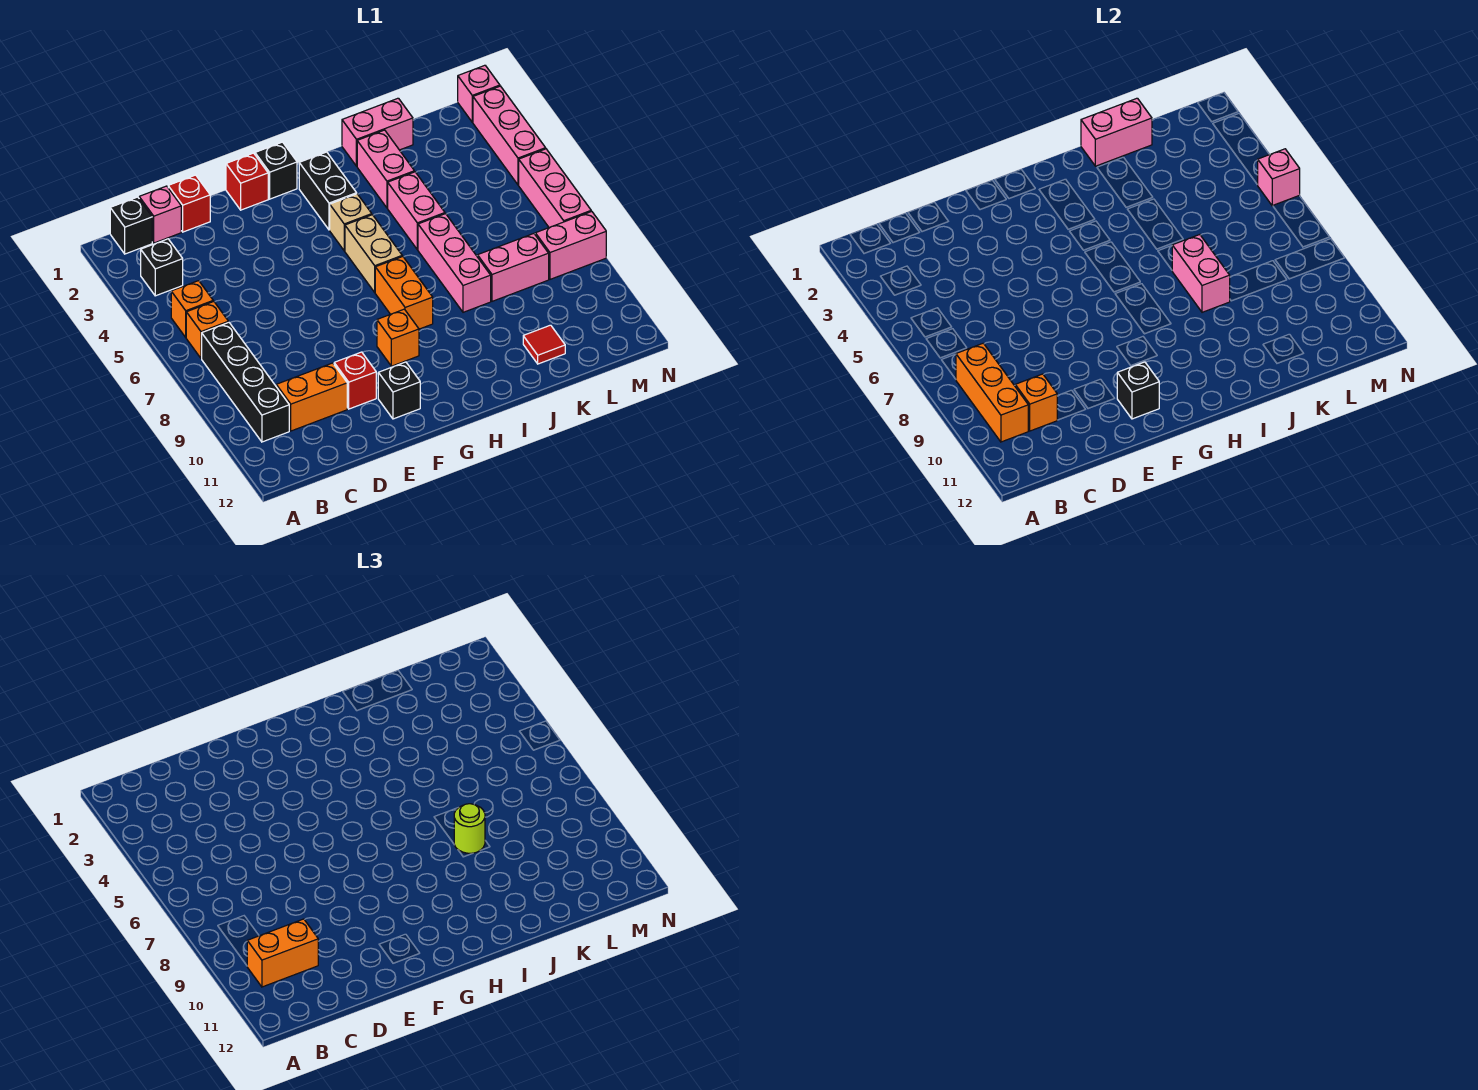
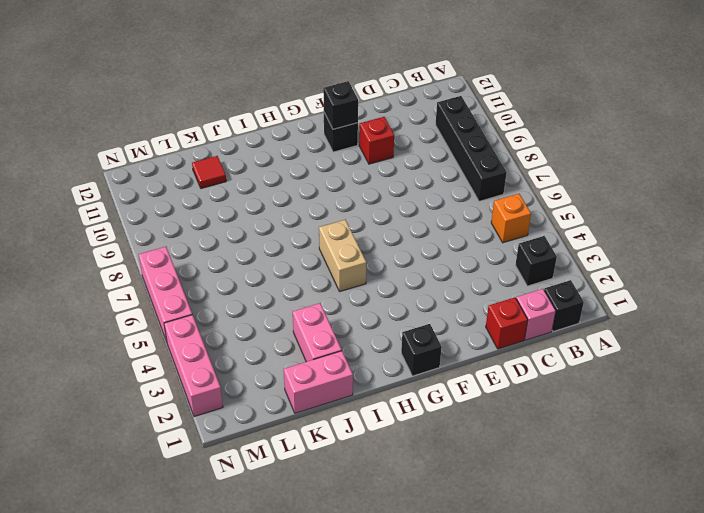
none -> orange 1x1 brick [186,301,228,358]
none -> orange 1x2 brick [276,363,347,431]
none -> red 1x1 brick [226,153,268,210]
none -> orange 1x1 brick [377,309,419,366]

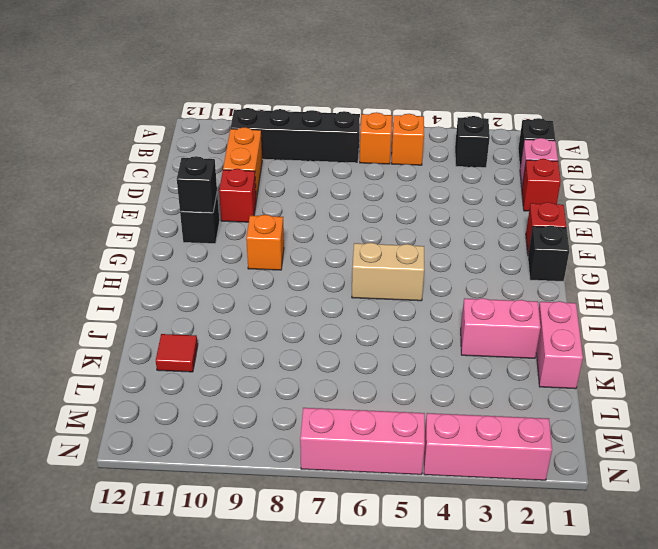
none -> black 1x2 brick [299,152,357,230]
none -> tan 1x1 brick [330,194,372,251]
none -> orange 1x2 brick [375,256,433,329]
none -> pink 1x2 brick [388,172,445,250]

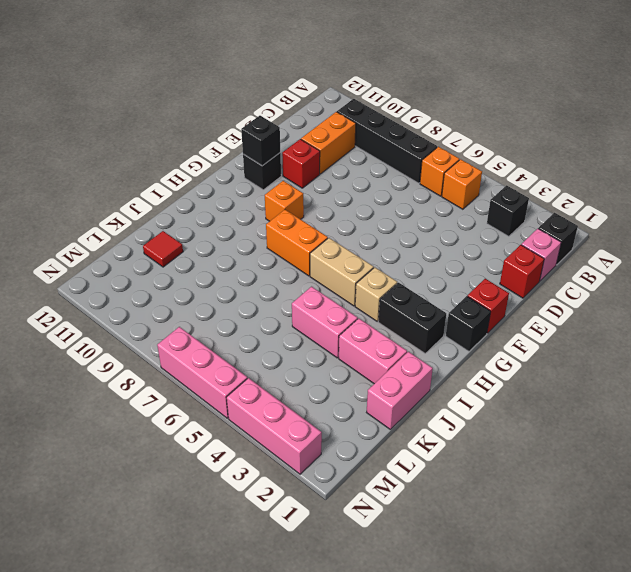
none -> pink 1x3 brick [418,214,491,312]
none -> pink 1x2 brick [478,234,549,301]
none -> pink 1x2 brick [535,211,606,279]
none -> pink 1x1 brick [458,65,500,122]

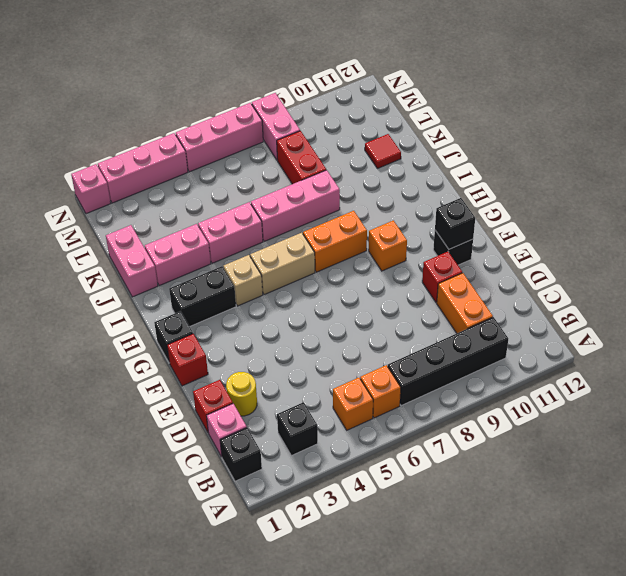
yellow 1x1 round brick [226,372,257,416] -> none
red 1x2 brick [277,131,326,184] -> pink 1x2 brick [478,234,549,301]
none -> orange 1x3 brick [956,343,1028,442]
none -> orange 1x1 brick [1015,374,1057,431]
none -> pink 1x2 brick [1081,98,1152,166]
none -> pink 1x2 brick [1172,235,1230,312]

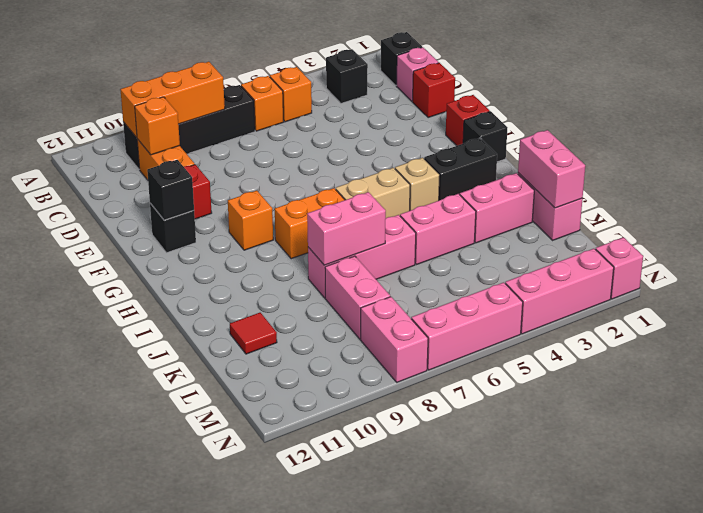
none -> pink 1x1 brick [1258,149,1300,206]
none -> orange 1x2 brick [247,919,318,987]
none -> lime 1x1 round brick [454,804,485,853]

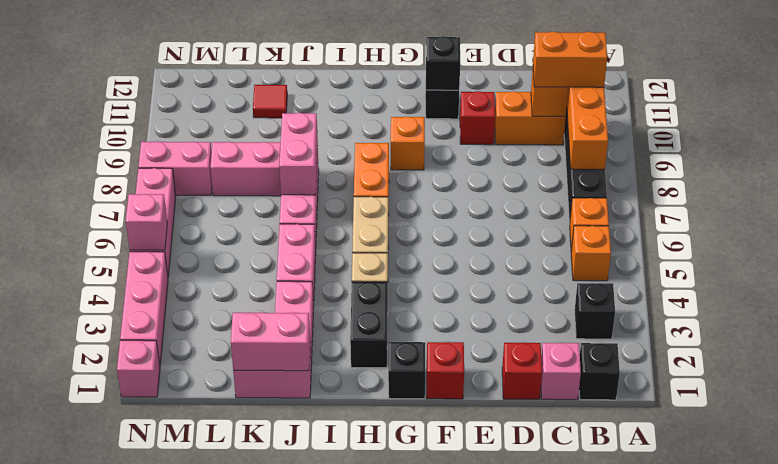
none -> lime 1x1 round brick [454,804,485,853]

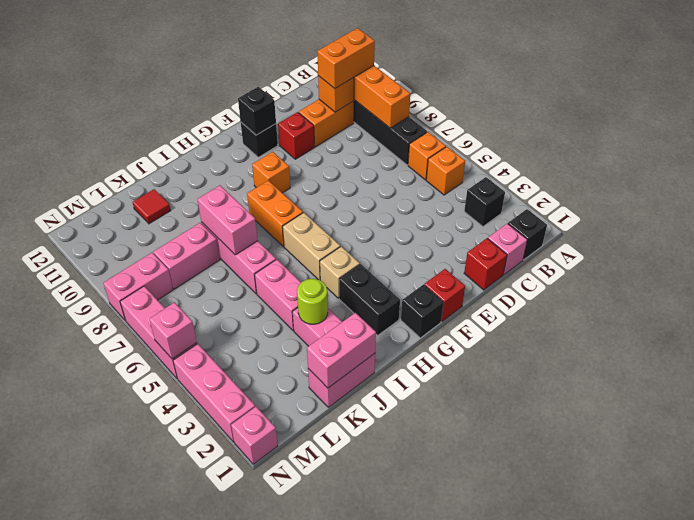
lime 1x1 round brick [297,279,328,324] -> lime 1x1 round brick moved to [454,804,485,853]

